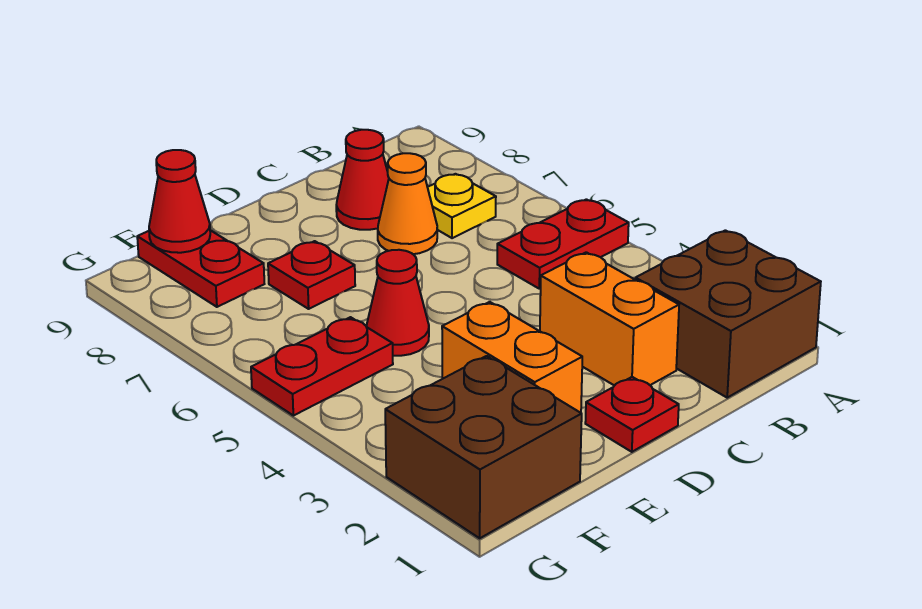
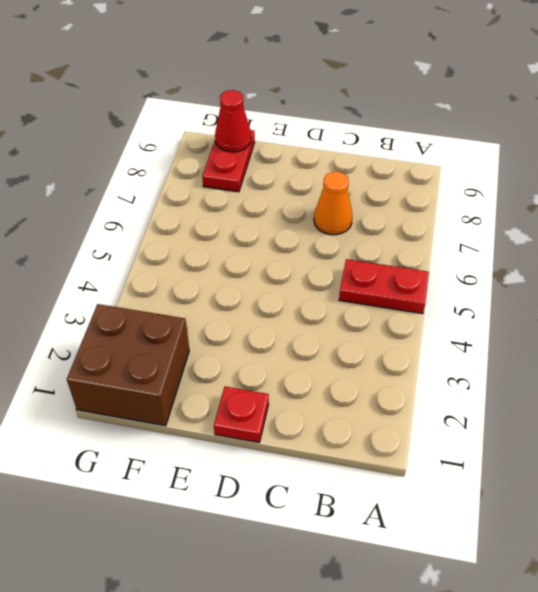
none -> brown 2x2 brick [635,230,821,398]
none -> yellow 1x1 plate [428,174,496,238]
none -> orange 1x2 brick [540,252,679,386]

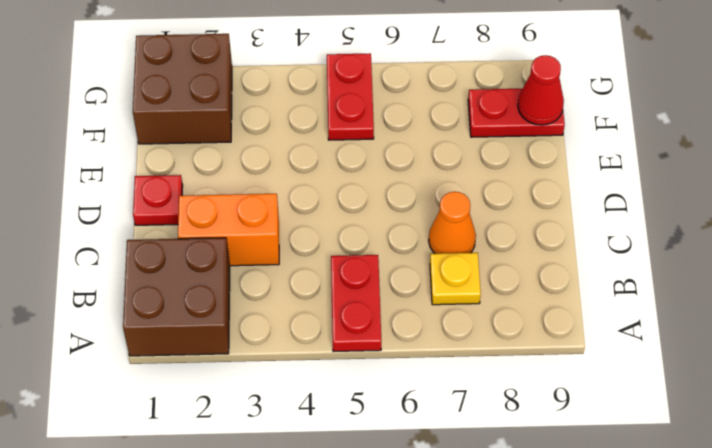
none -> red 1x1 cone [336,130,389,230]
none -> orange 1x2 brick [442,302,582,413]
none -> red 1x1 cone [367,250,429,356]

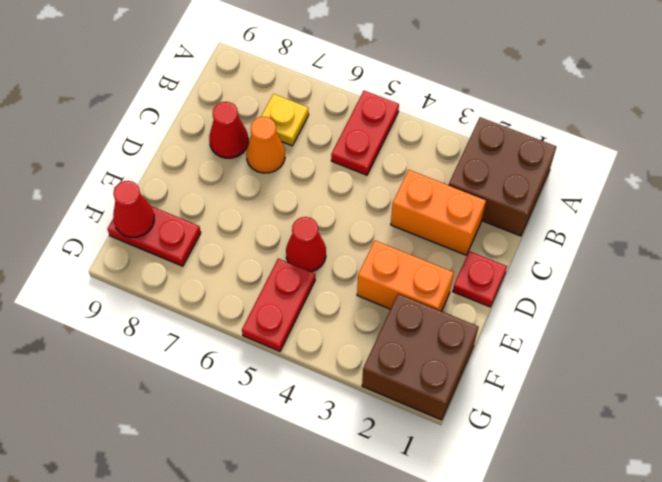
none -> red 1x1 plate [268,241,355,309]

